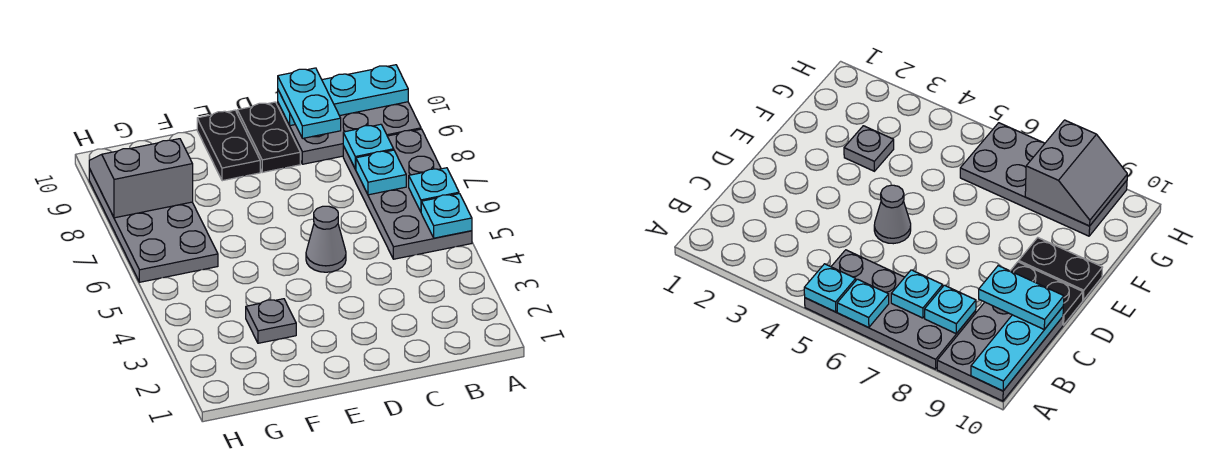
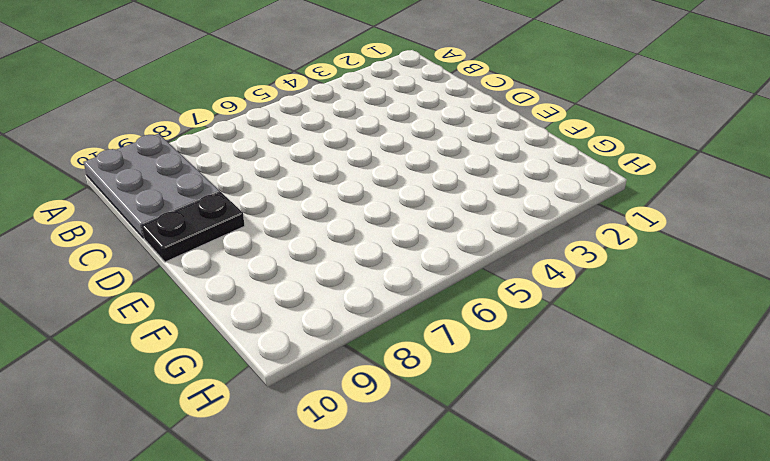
none -> grey 2x4 plate [343,129,472,259]
none -> grey 1x1 cone [306,206,346,272]
none -> black 1x2 plate [197,110,260,181]

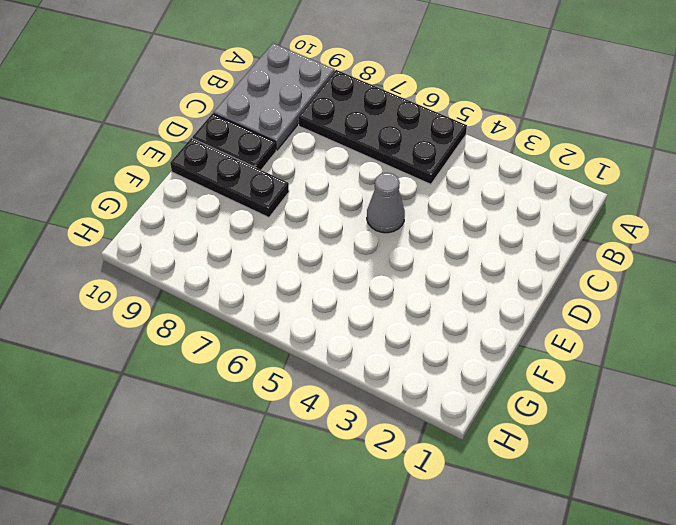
black 2x4 plate [298,70,467,184] -> grey 2x4 plate [343,129,472,259]
black 1x3 plate [170,138,289,217] -> black 1x2 plate [197,110,260,181]
none -> grey 1x1 plate [246,299,296,343]
none -> grey 2x4 plate [89,169,218,282]
none -> cyan 1x1 plate [421,194,472,238]

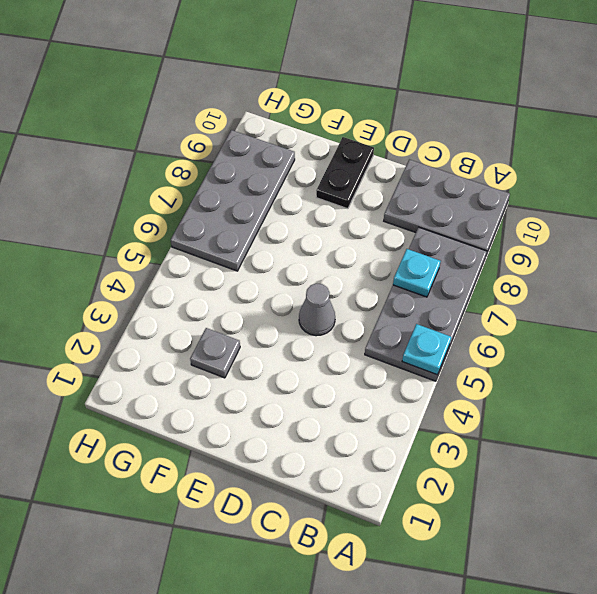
none -> black 1x2 plate [237,102,300,172]
none -> cyan 1x1 plate [409,168,459,212]
none -> cyan 1x3 plate [278,65,408,126]

